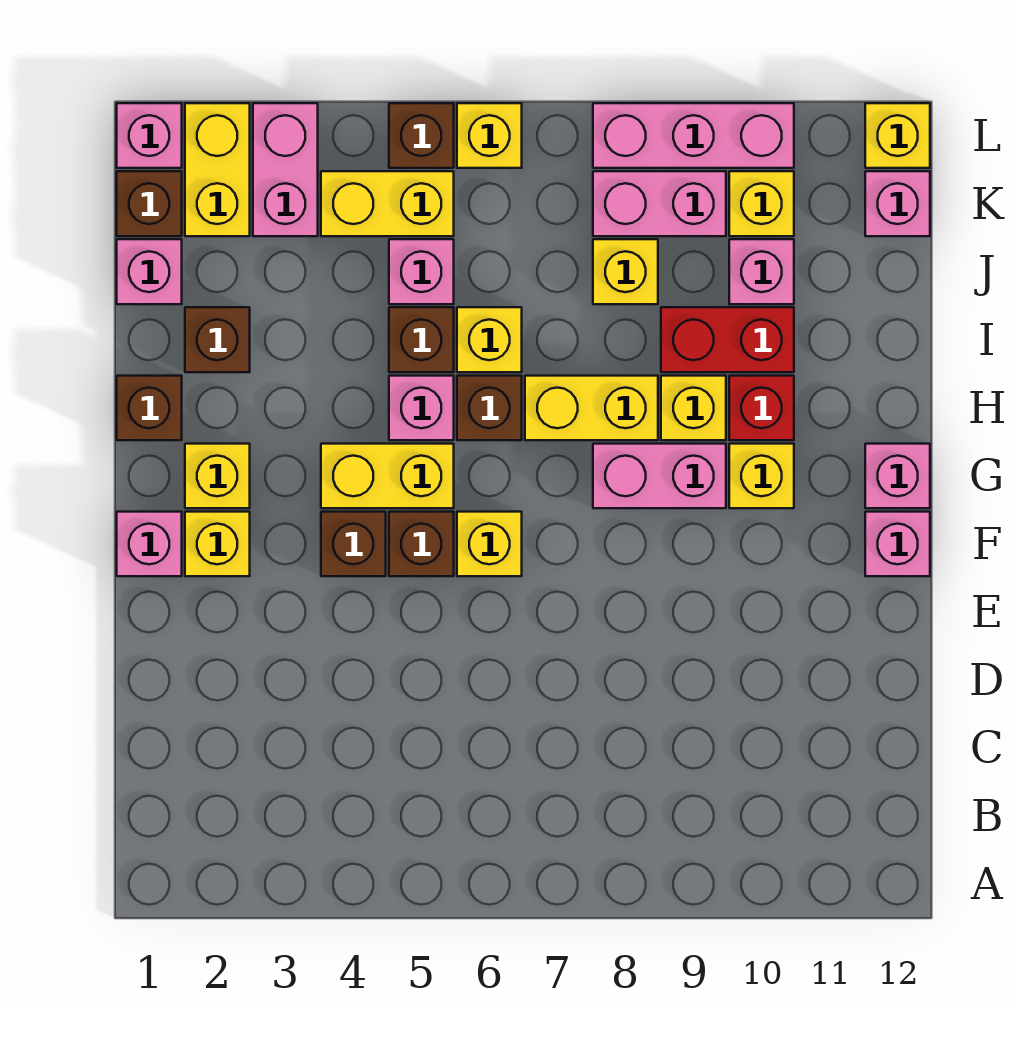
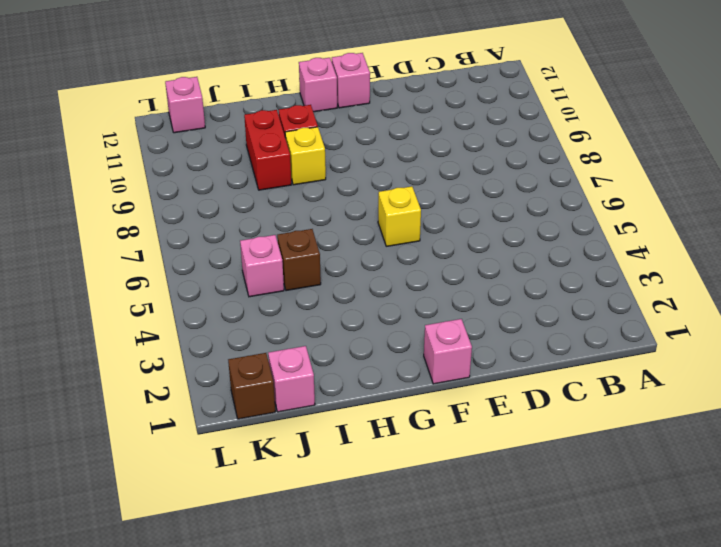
none -> yellow 1x1 brick [185,512,250,576]
none -> brown 1x1 brick [321,512,386,576]
none -> brown 1x1 brick [389,512,454,576]
none -> yellow 1x1 brick [185,444,250,508]

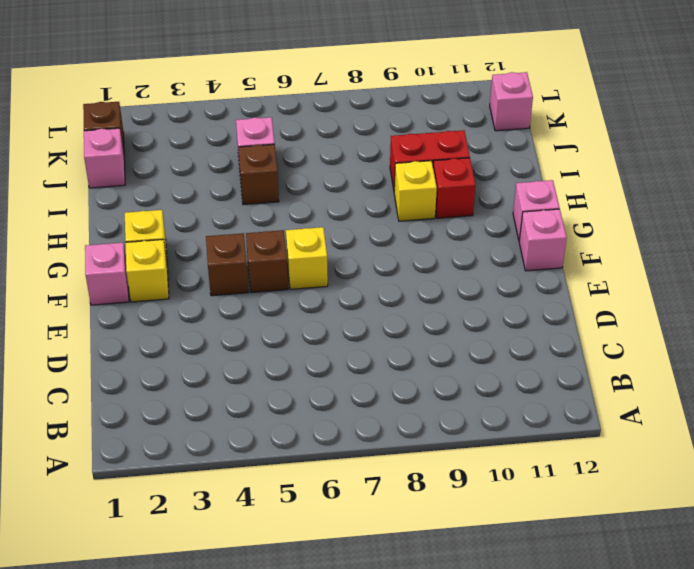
none -> yellow 1x2 brick [321,444,454,508]
none -> pink 1x2 brick [593,444,726,508]
none -> yellow 1x1 brick [729,444,794,508]
none -> brown 1x1 brick [117,376,182,440]

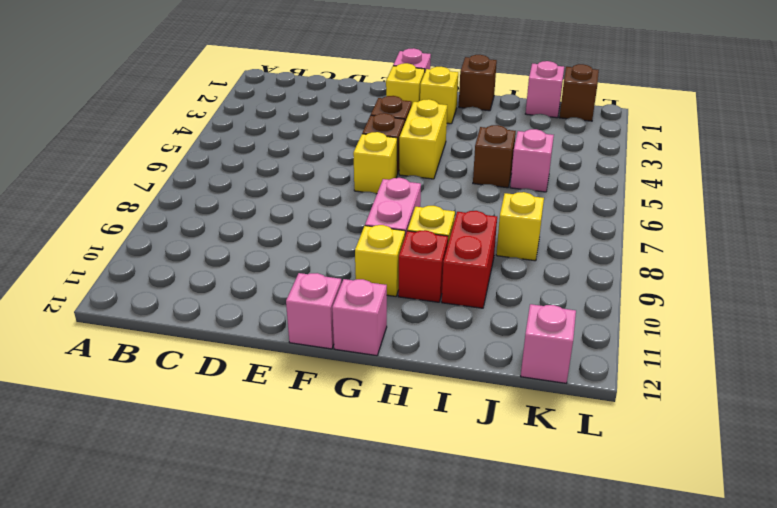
none -> pink 1x1 brick [389,376,454,440]
none -> brown 1x1 brick [457,376,522,440]
none -> yellow 1x2 brick [525,376,658,440]
none -> brown 1x1 brick [185,307,250,372]

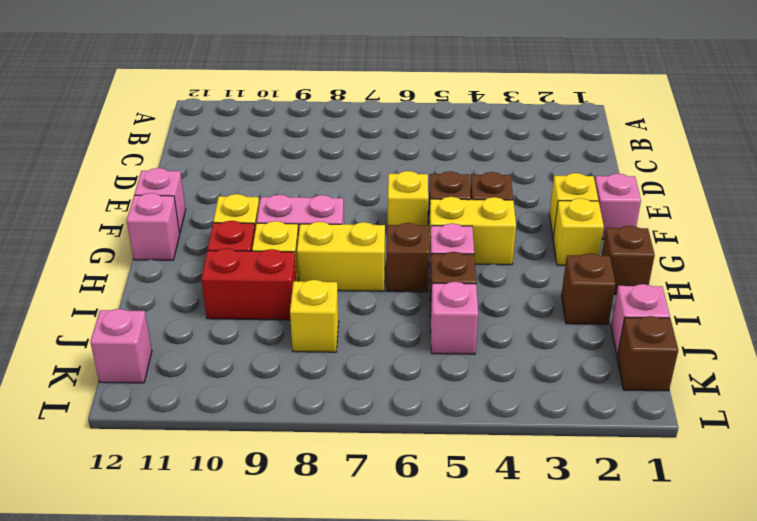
none -> yellow 1x1 brick [457,307,522,372]
none -> pink 1x1 brick [729,239,794,304]
none -> yellow 1x2 brick [185,103,250,236]
none -> pink 1x2 brick [253,103,318,236]

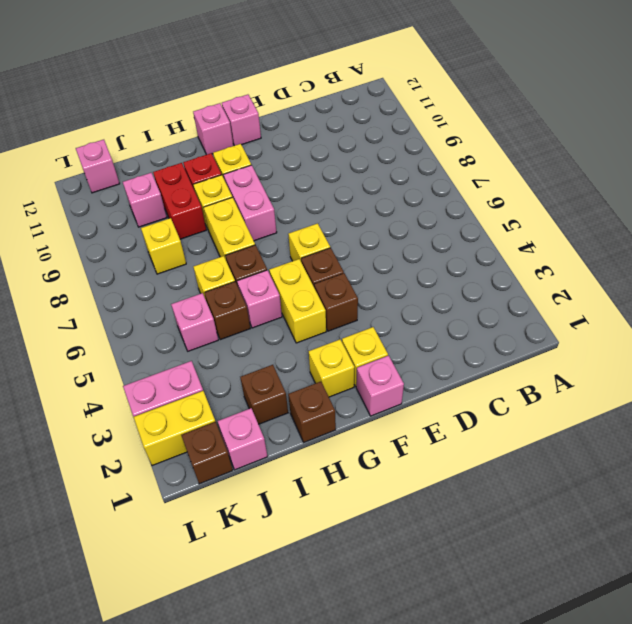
none -> yellow 1x2 brick [321,171,454,236]
none -> pink 1x2 brick [593,171,726,236]
none -> yellow 1x1 brick [729,171,794,236]
none -> pink 1x1 brick [117,103,182,168]

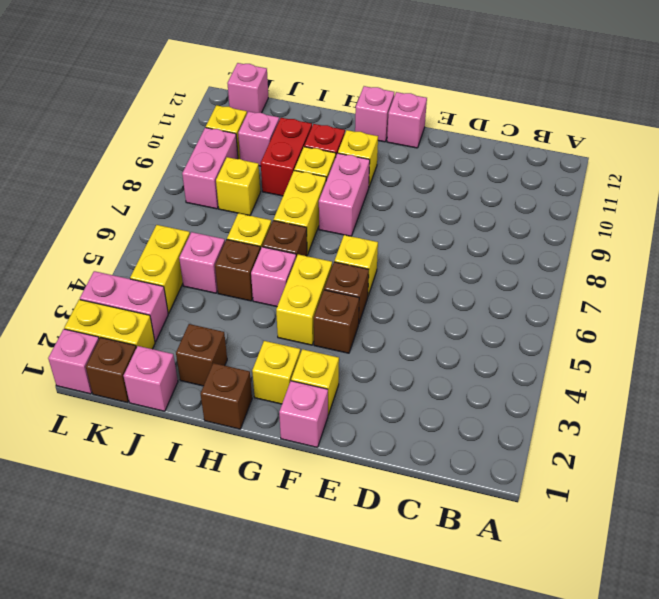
none -> brown 1x1 brick [389,103,454,168]
none -> yellow 1x1 brick [457,103,522,168]
none -> pink 1x3 brick [593,103,794,168]
none -> yellow 1x1 brick [865,103,930,168]

